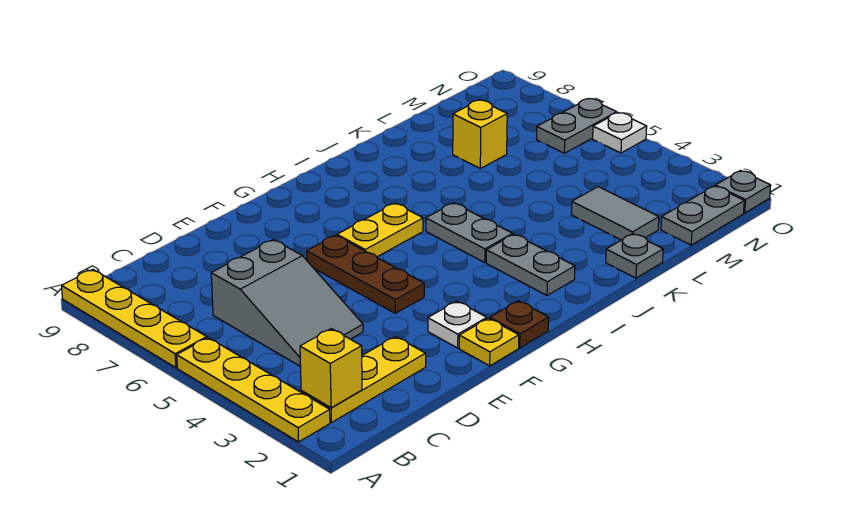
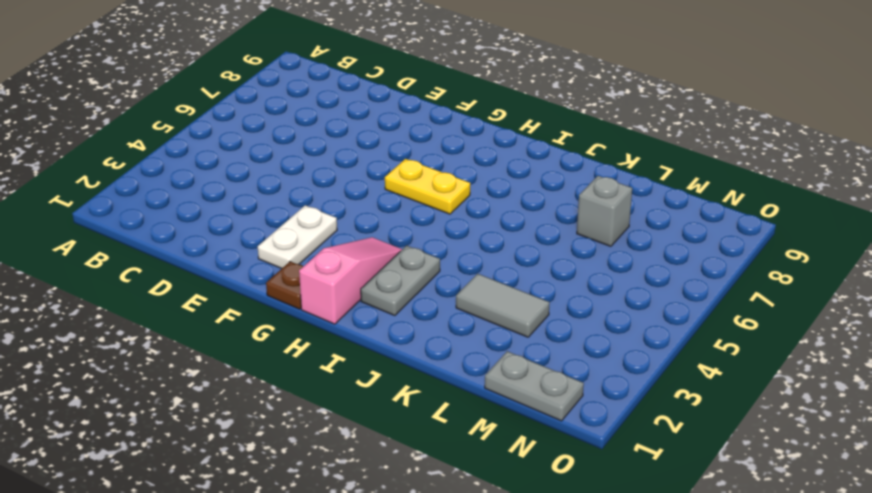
white 1x2 plate [258,205,337,269] -> white 1x1 plate [428,301,487,348]
pink 1x3 slope [299,237,402,324] -> none
grey 1x2 tile [456,274,550,337] -> grey 1x2 tile turned to [571,187,659,240]
grey 1x1 brick [577,176,632,246] -> yellow 1x1 brick [453,100,507,168]
none -> yellow 1x4 plate [177,338,330,442]
none -> yellow 1x4 plate [62,269,207,368]
none -> yellow 1x3 plate [301,337,426,423]

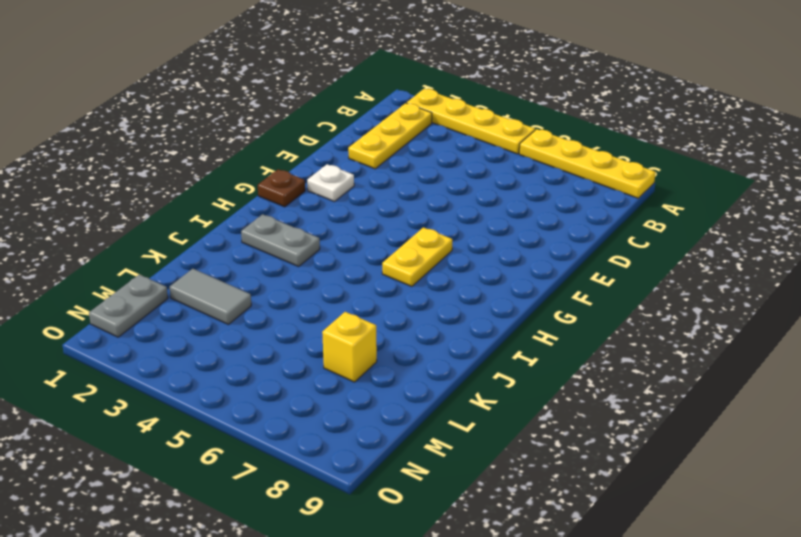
none -> grey 2x3 slope [211,240,363,367]
none -> yellow 1x1 plate [459,318,519,366]
none -> brown 1x3 plate [307,235,424,313]

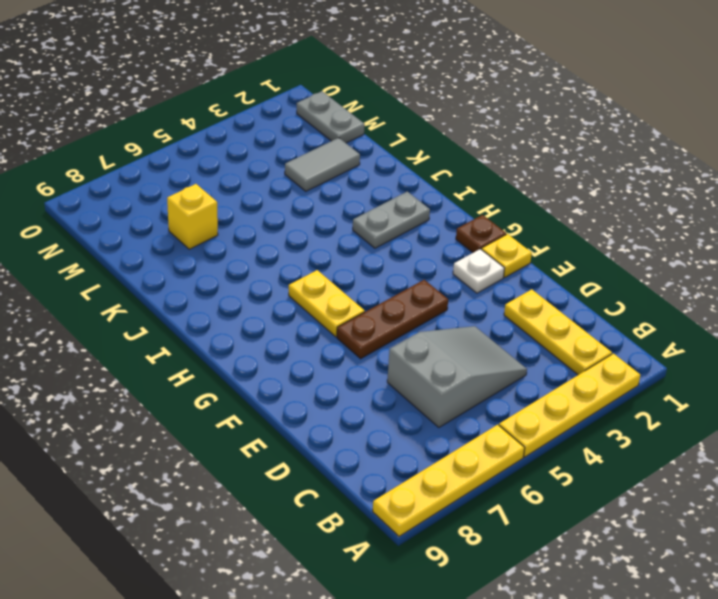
none -> grey 1x2 plate [426,203,513,262]
none -> grey 1x1 plate [606,234,663,278]
none -> grey 1x2 plate [537,99,617,153]

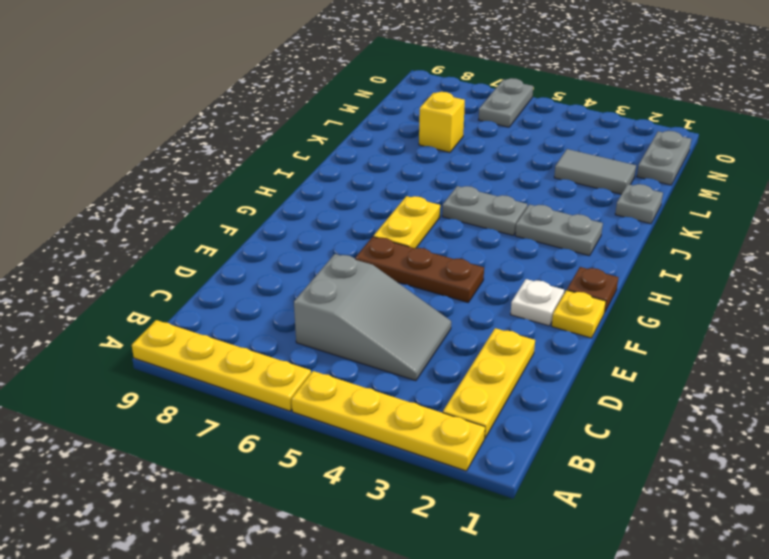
none -> grey 1x1 plate [715,171,771,213]
none -> white 1x1 plate [593,113,647,153]
none -> yellow 1x1 brick [300,329,362,408]

